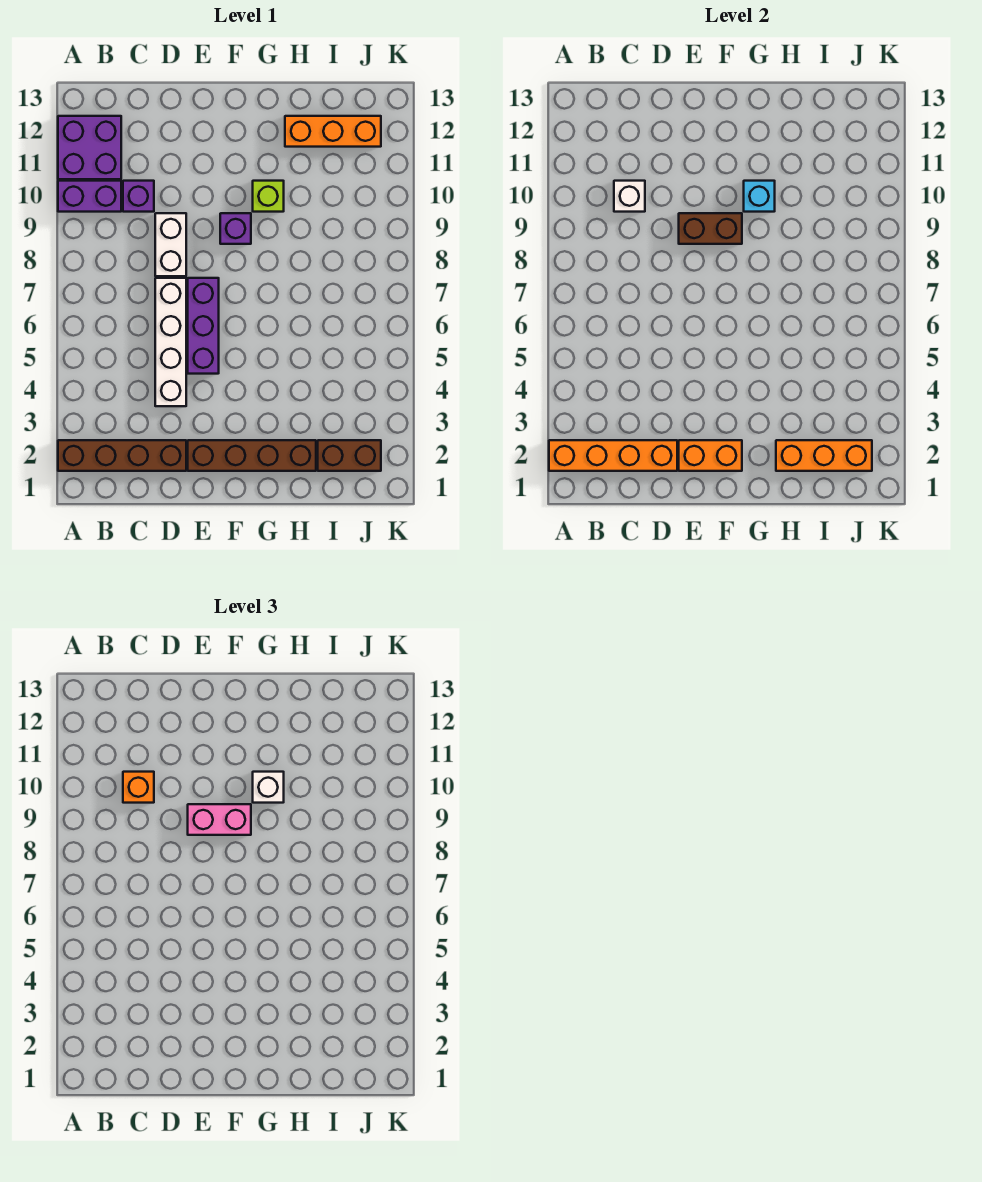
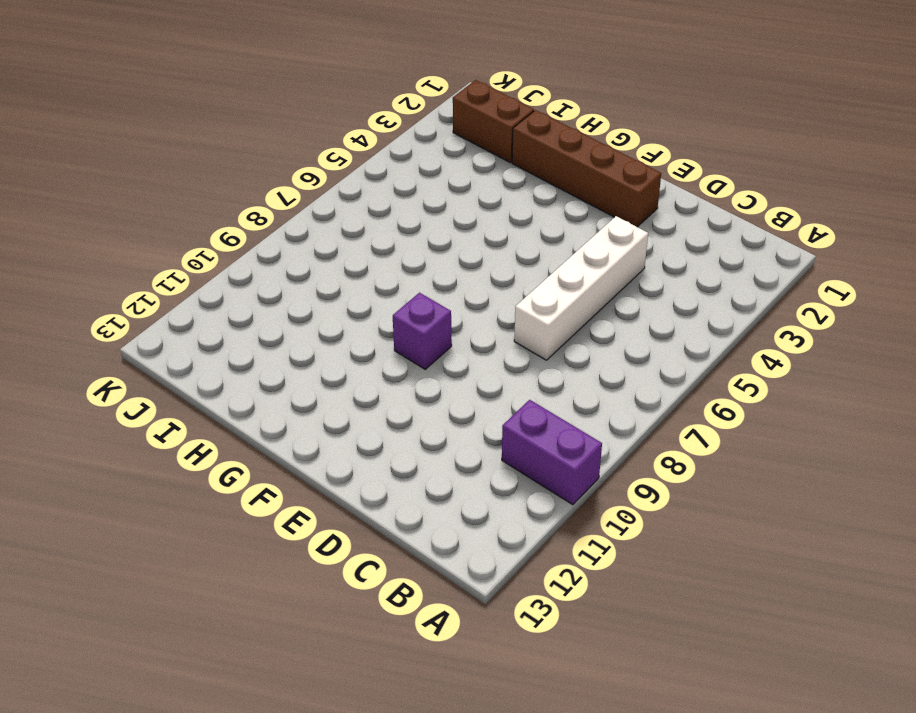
none -> brown 1x4 brick [58,440,186,471]
none -> purple 2x2 brick [58,116,121,179]
none -> purple 1x1 brick [123,181,154,212]

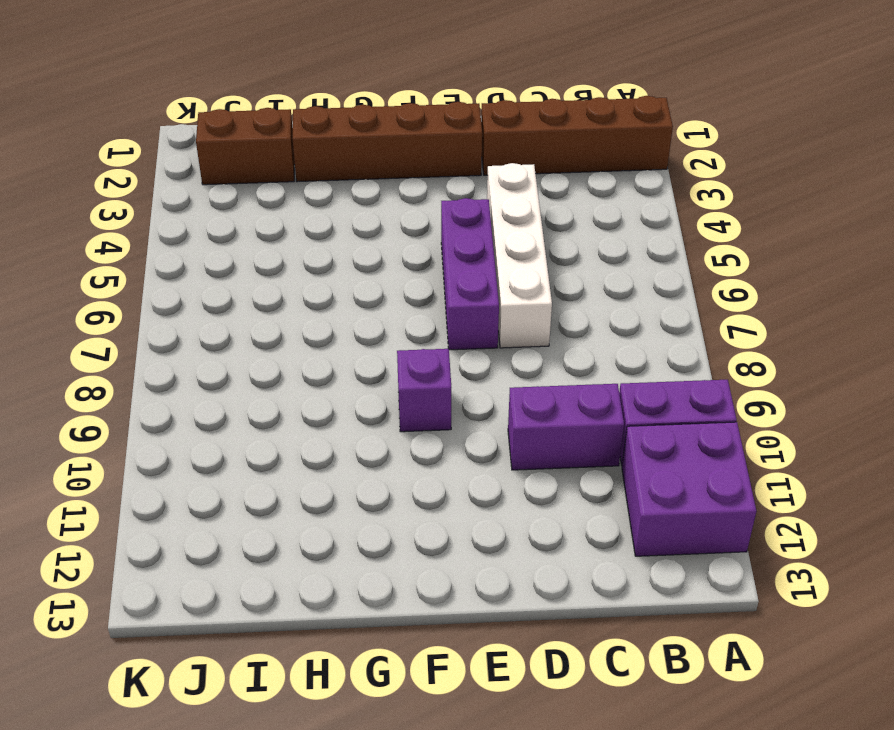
purple 1x2 brick [508,384,624,470] -> purple 1x1 brick [123,181,154,212]
none -> white 1x2 brick [155,213,186,276]
none -> lime 1x1 brick [253,181,284,212]
none -> orange 1x3 brick [285,116,381,147]

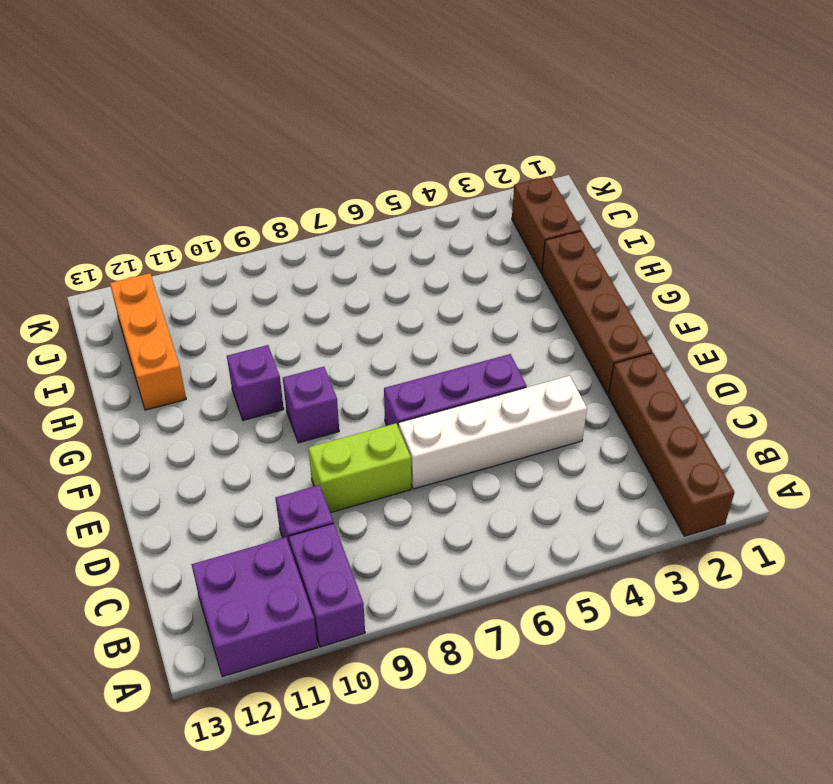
lime 1x2 brick [309,423,411,513] -> white 1x2 brick [155,213,186,276]
purple 1x1 brick [227,345,284,420] -> lime 1x1 brick [253,181,284,212]
none -> orange 1x4 brick [549,440,677,471]
none -> white 1x1 brick [614,181,645,212]
none -> orange 1x2 brick [679,440,742,471]

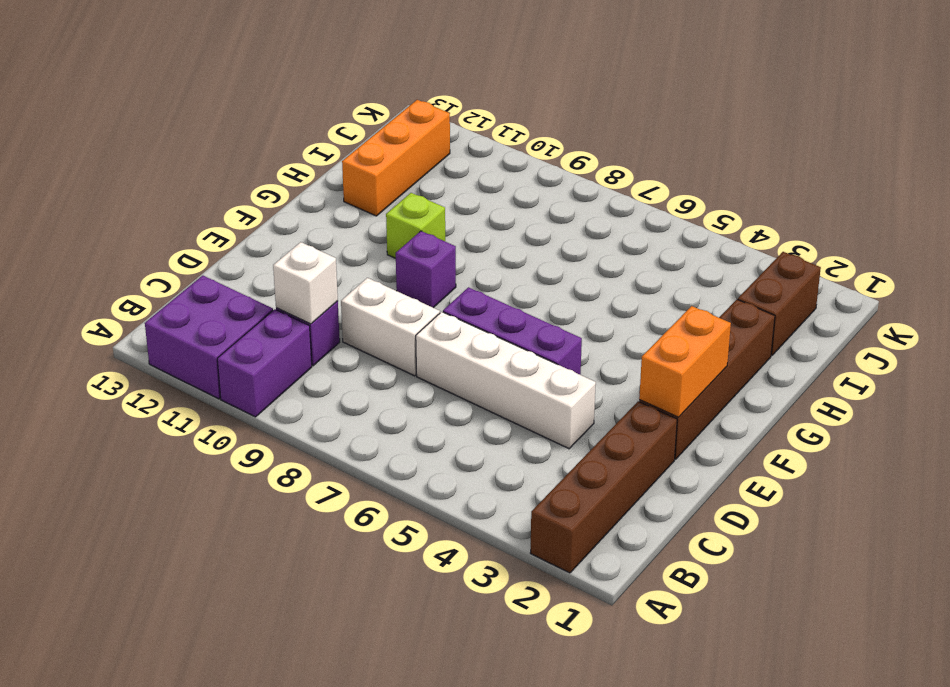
none -> orange 1x4 brick [549,440,677,471]
none -> brown 1x2 brick [679,213,742,244]
none -> cyan 1x1 brick [744,181,775,212]

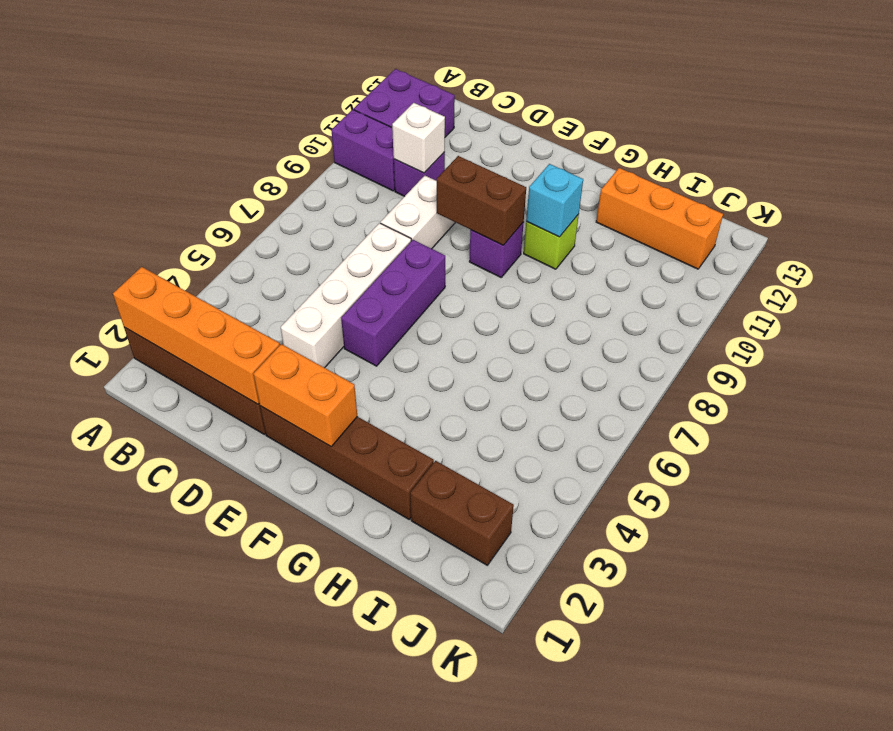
none -> orange 1x3 brick [776,440,872,471]
none -> orange 1x1 brick [123,772,154,803]
none -> pink 1x2 brick [188,804,251,835]

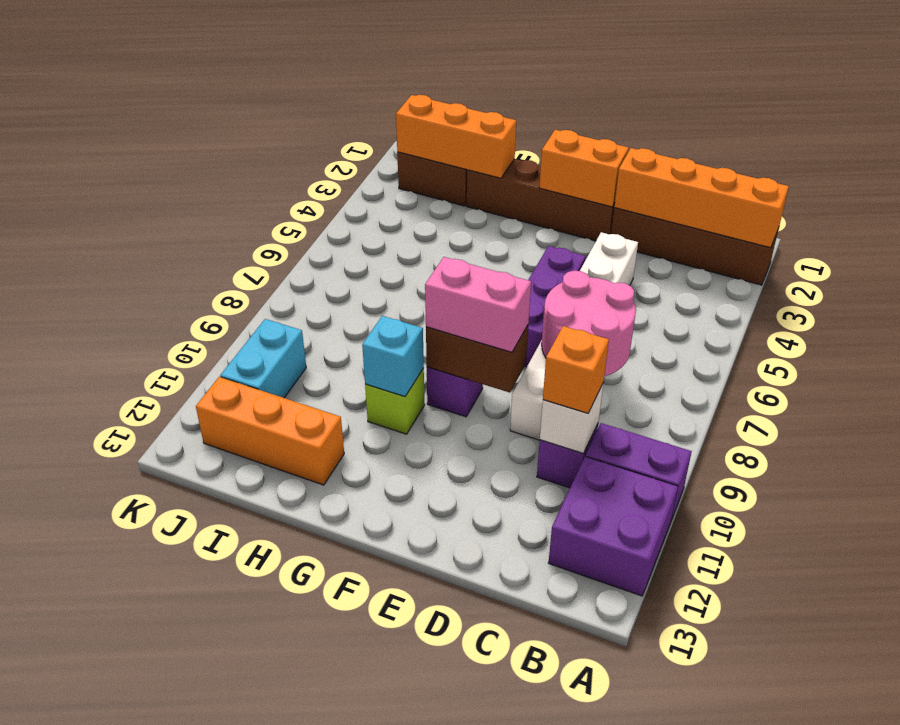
pink 2x2 round brick [542,271,636,376] -> none
cyan 1x2 brick [220,319,306,398] -> none
none -> white 1x1 brick [253,772,284,803]

